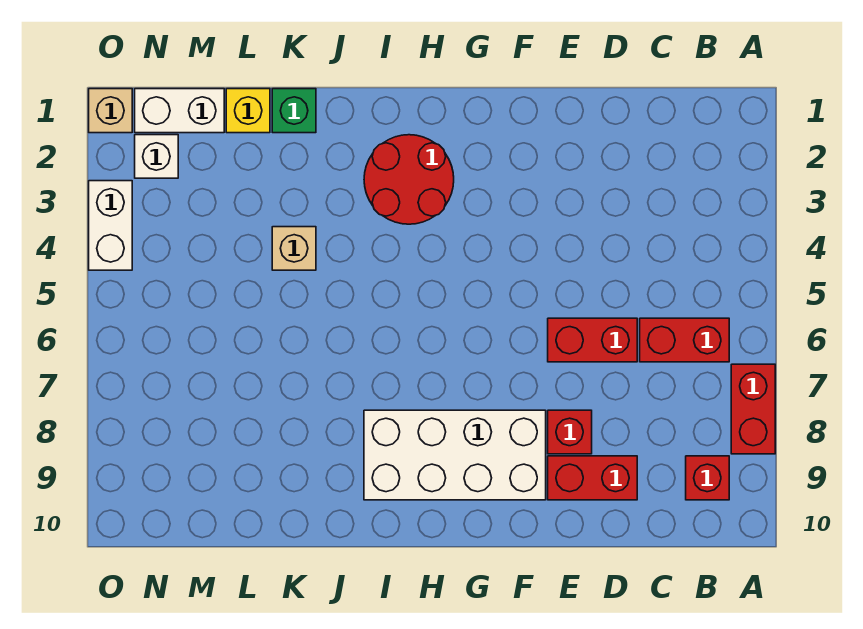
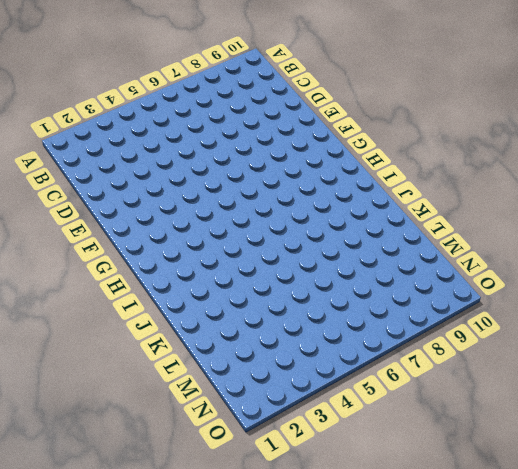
none -> red 1x2 brick [731,364,775,454]
none -> red 1x2 brick [640,318,729,362]
none -> red 1x1 brick [686,456,729,500]

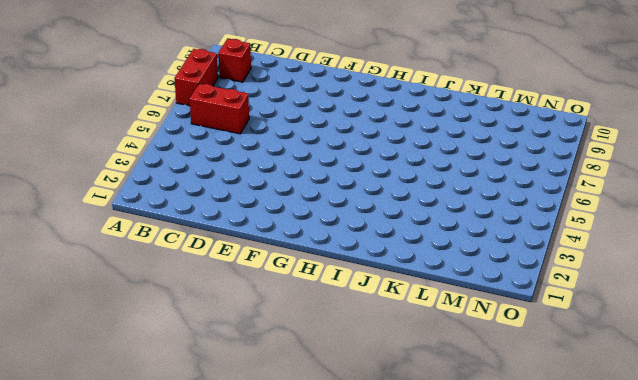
none -> red 1x2 brick [548,318,637,362]
none -> red 1x2 brick [548,456,637,500]
none -> red 1x1 brick [548,410,592,454]

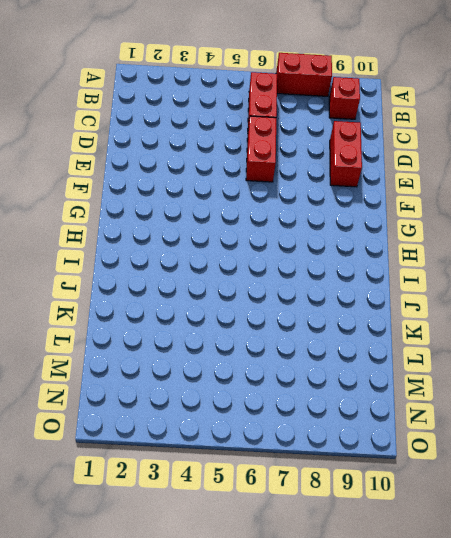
none -> red 1x1 brick [548,410,592,454]
none -> white 2x4 brick [364,410,546,500]
none -> red 2x2 round brick [364,135,454,224]

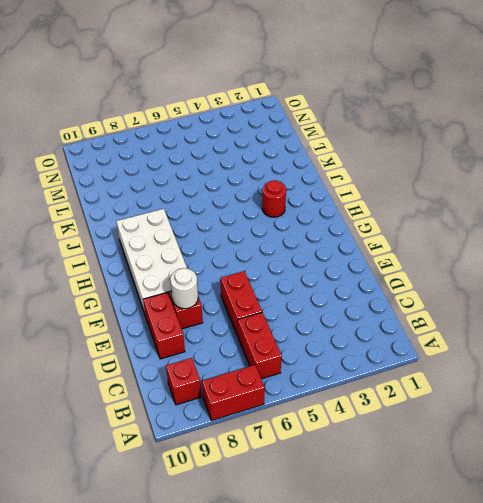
white 1x1 round brick [170,268,198,309] -> none
red 1x1 round brick [262,180,286,217] -> red 2x2 round brick [364,135,454,224]
none -> green 1x1 brick [272,89,316,133]
none -> tan 1x1 brick [272,227,316,270]
none -> yellow 1x1 brick [226,89,270,133]

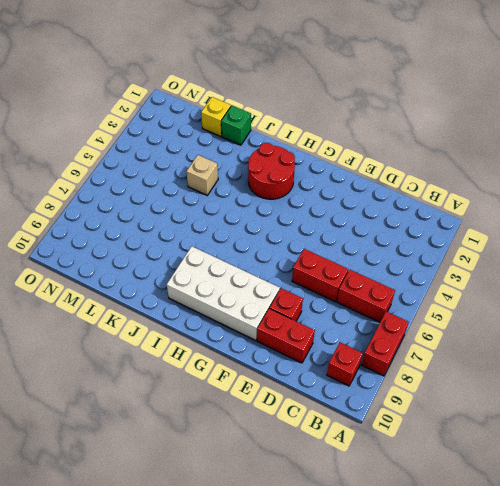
none -> white 1x2 brick [135,89,224,133]
none -> white 1x1 brick [135,135,178,178]
none -> tan 1x1 brick [89,89,132,133]

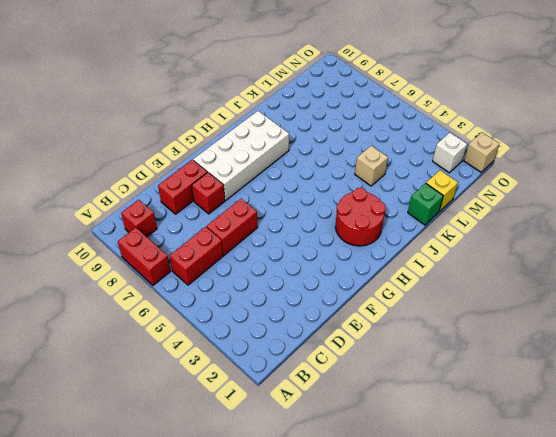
none -> white 1x2 brick [135,89,224,133]
none -> white 1x2 brick [89,181,132,270]

